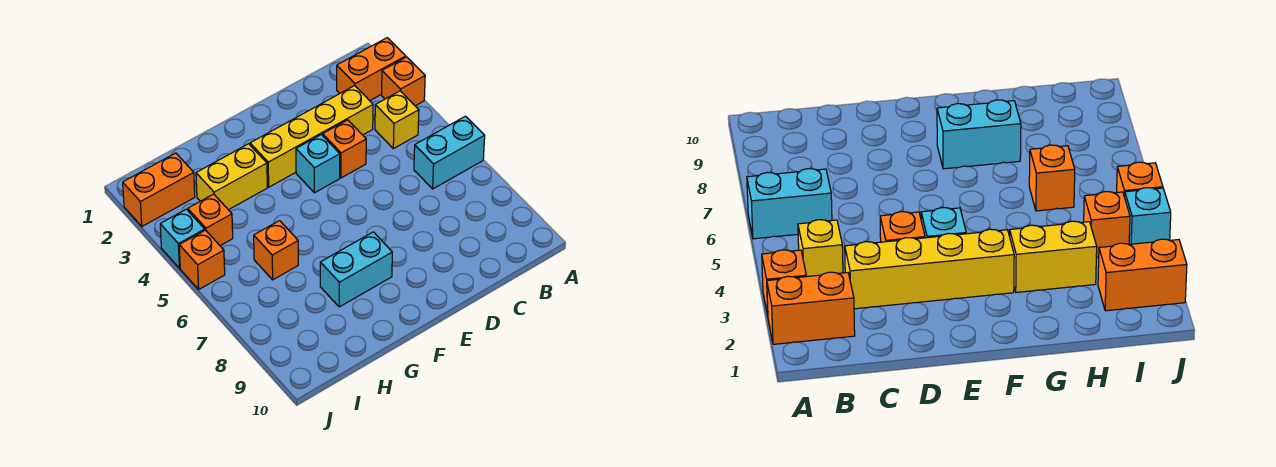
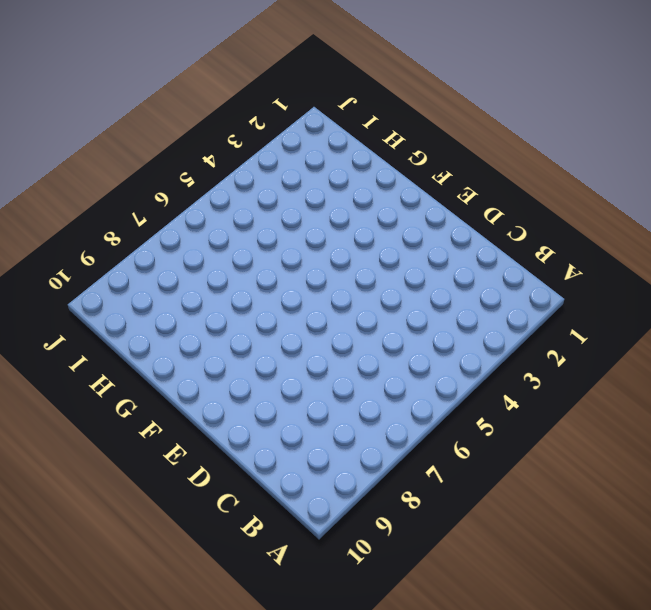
none -> orange 1x2 brick [337,38,406,101]
none -> orange 1x1 brick [382,57,425,106]
none -> cyan 1x2 brick [414,116,485,189]

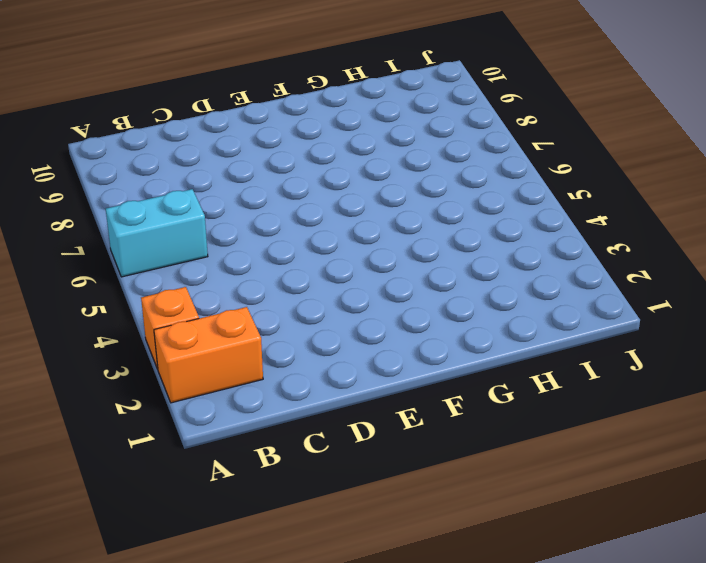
none -> yellow 1x1 brick [375,91,419,149]
none -> yellow 1x4 brick [250,86,373,187]
none -> orange 1x1 brick [323,120,366,178]

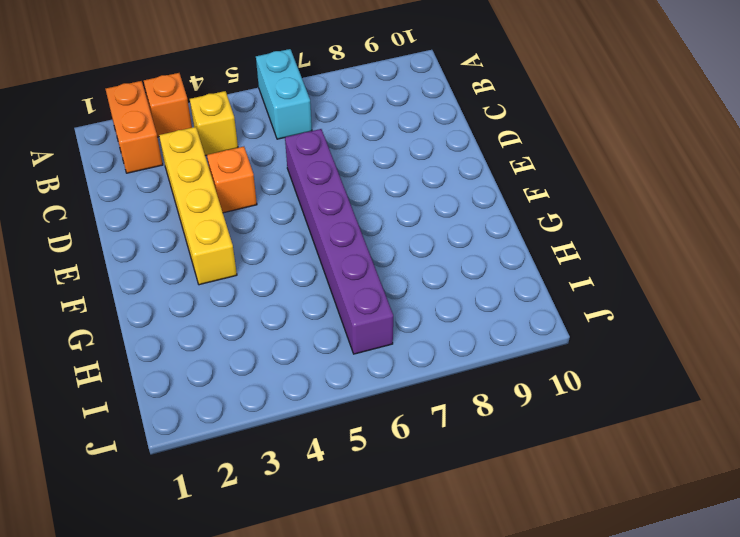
purple 1x6 brick [285,129,393,354] -> orange 1x1 brick [254,221,298,280]
none -> cyan 1x1 brick [296,135,340,193]
none -> cyan 1x2 brick [320,232,392,307]
none -> yellow 1x2 brick [196,144,267,210]

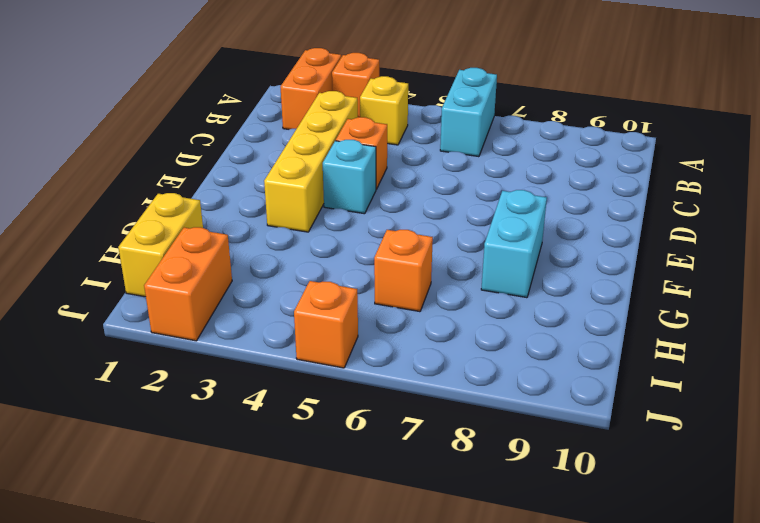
yellow 1x2 brick [118,193,203,297] -> yellow 1x2 brick moved to [196,144,267,210]
none -> orange 1x1 brick [188,194,233,246]
none -> cyan 1x1 brick [160,209,205,268]

